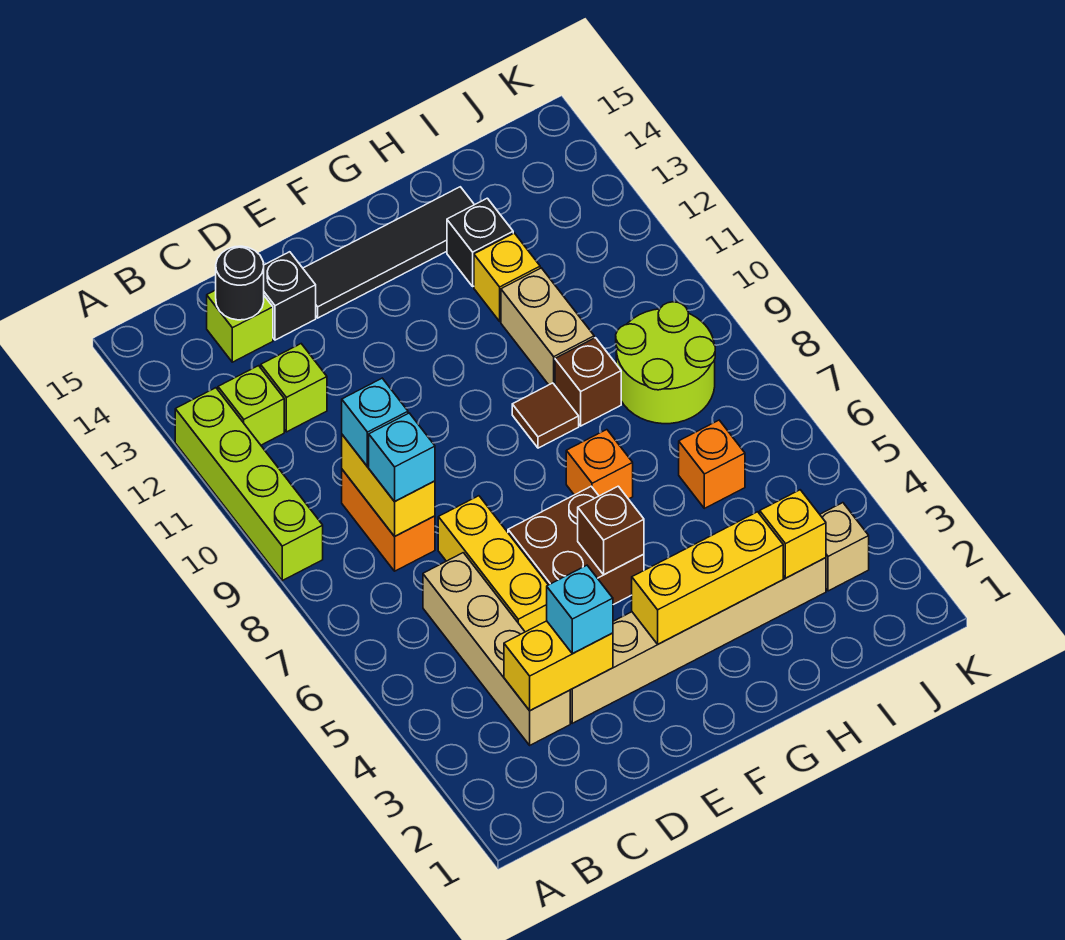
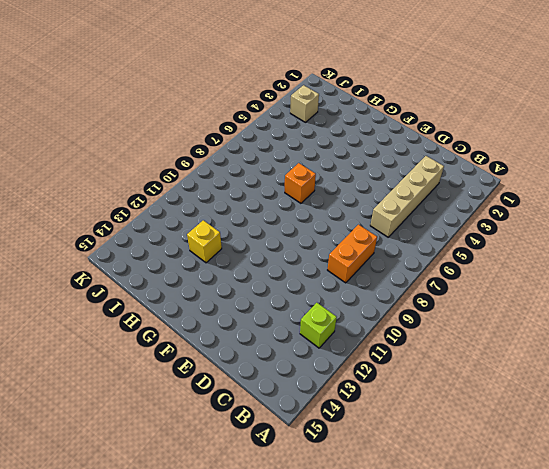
none -> lime 1x4 brick [175,388,323,581]
none -> lime 1x1 brick [261,344,327,432]
none -> lime 1x1 brick [207,290,273,362]

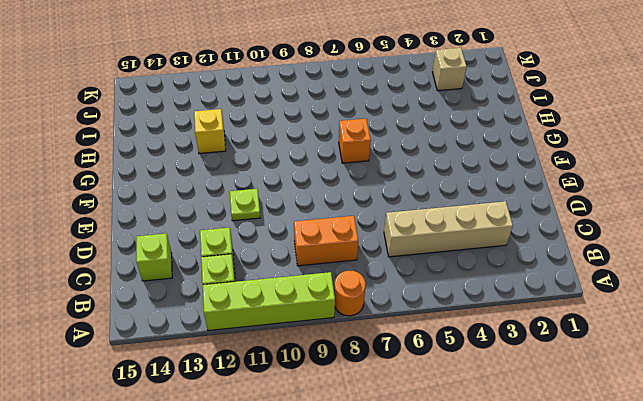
orange 1x1 round brick [334,271,366,316] -> none
lime 1x1 plate [230,189,260,221] -> none
none -> tan 1x6 brick [570,558,826,723]
none -> yellow 1x3 brick [438,496,548,632]
none -> black 1x1 brick [264,252,316,340]

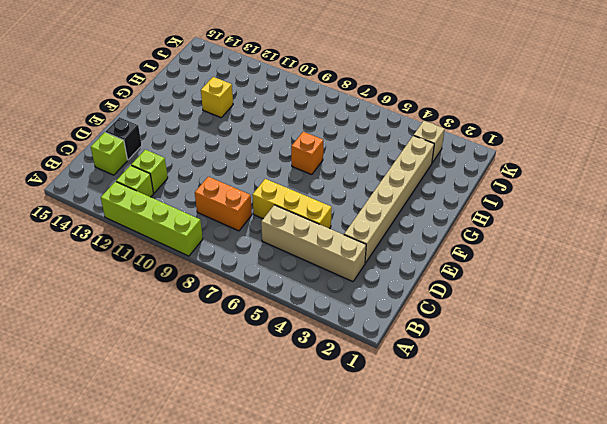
none -> brown 2x2 brick [508,486,644,605]
none -> black 1x4 tile [303,187,474,318]
none -> brown 1x1 tile [512,383,579,448]

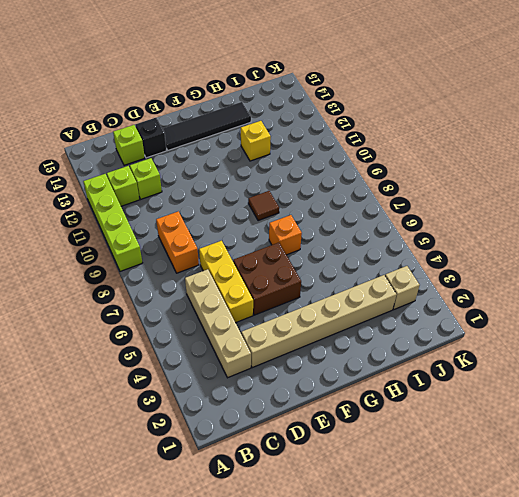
none -> brown 1x1 brick [555,338,621,426]
none -> tan 1x2 brick [501,268,594,385]
none -> black 1x1 brick [447,198,513,286]

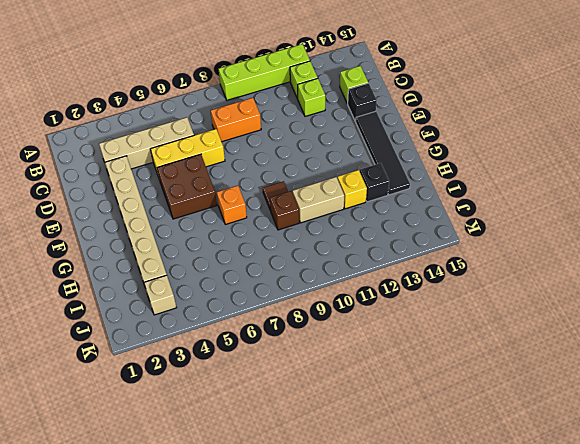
none -> orange 1x1 brick [679,420,745,508]
none -> lime 2x2 round brick [616,302,715,424]
none -> yellow 1x2 brick [504,621,613,711]

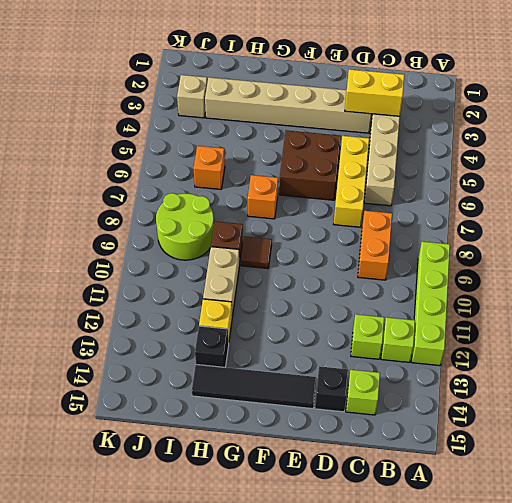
none -> yellow 1x2 brick [342,435,435,536]
none -> black 1x1 round brick [216,246,264,320]
none -> yellow 1x3 brick [632,512,783,644]

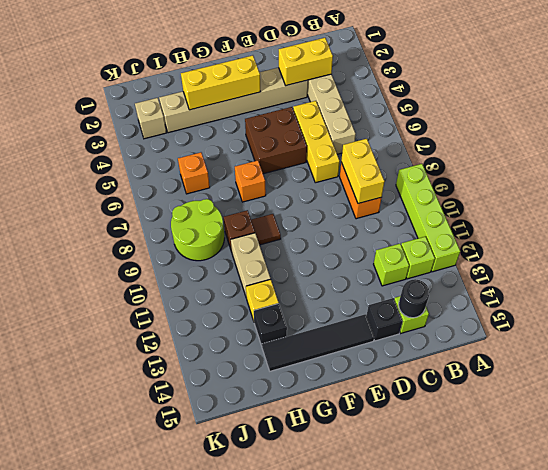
none -> brown 1x1 brick [578,486,644,575]
none -> yellow 1x1 brick [760,490,826,578]
none -> cyan 1x1 brick [369,413,435,502]

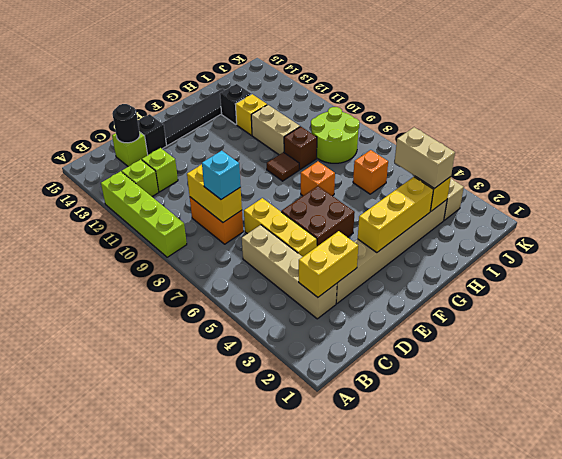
tan 1x2 brick [395,127,455,188] -> none
none -> brown 1x1 brick [578,486,644,575]
none -> cyan 1x1 brick [342,378,408,467]
none -> cyan 1x1 brick [547,565,613,654]

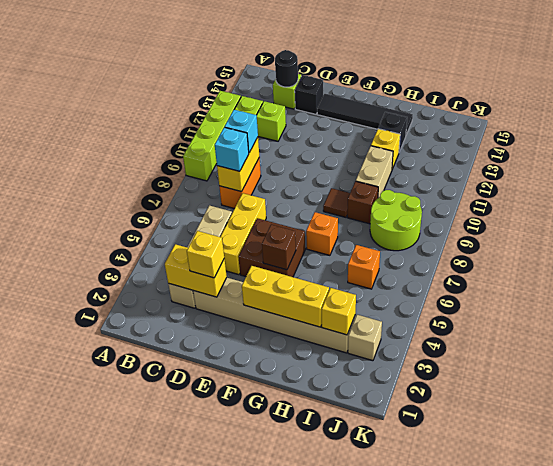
yellow 1x1 brick [187,231,224,278] -> cyan 1x1 brick [547,565,613,654]

